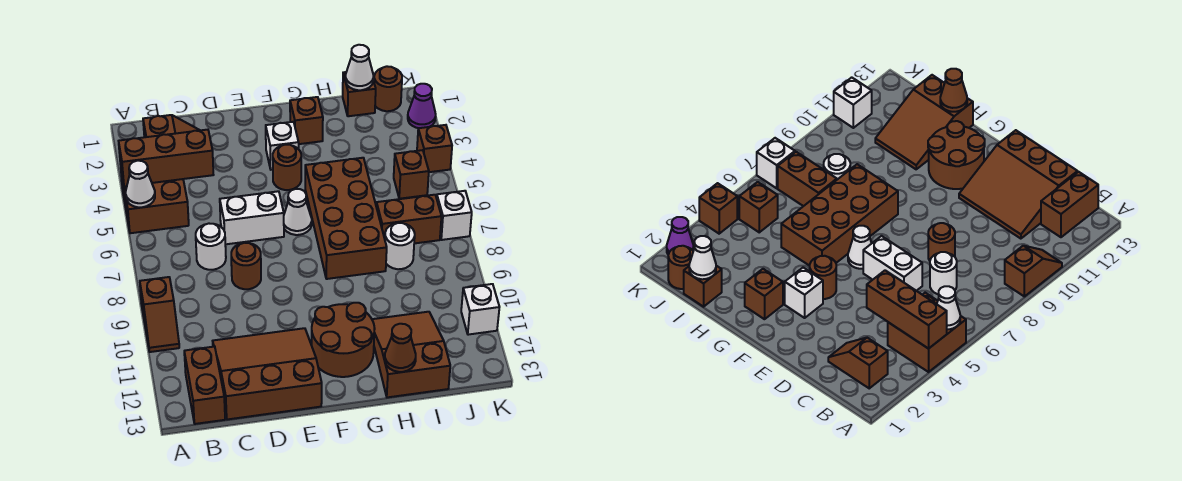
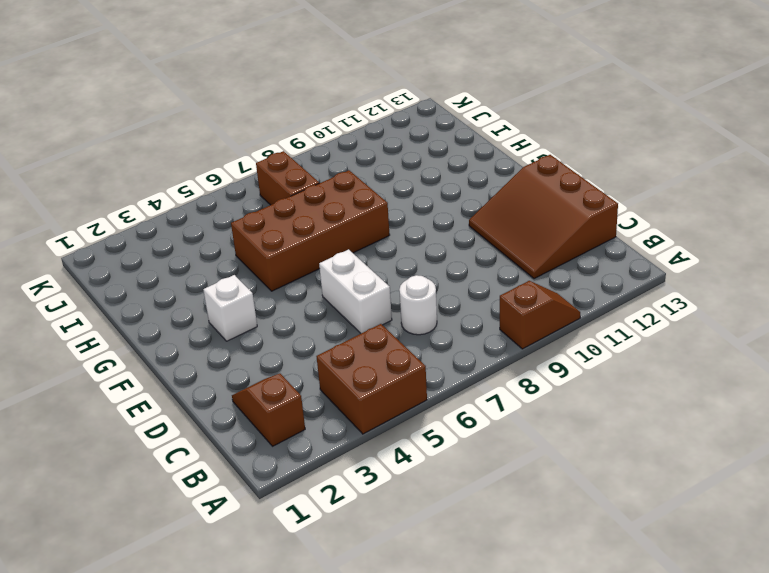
none -> brown 1x2 brick [184,347,225,424]
none -> brown 1x1 round brick [231,243,261,289]
none -> brown 1x1 round brick [273,145,301,190]

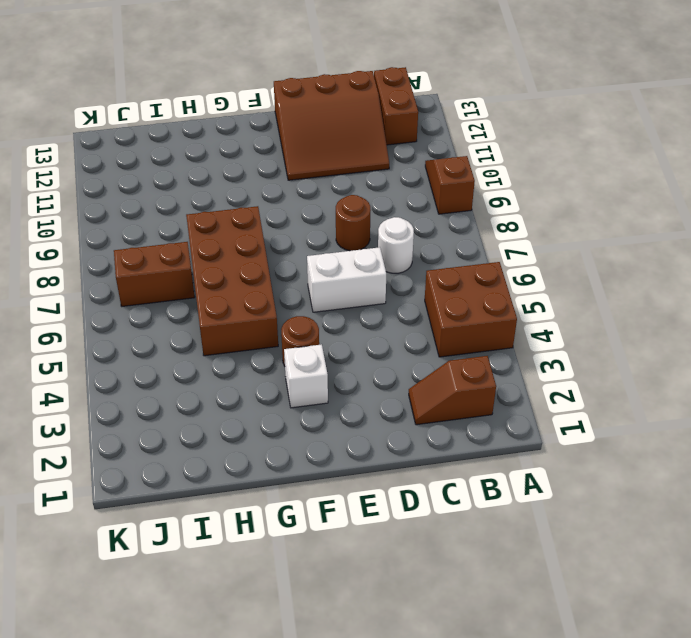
none -> white 1x1 cone [284,189,312,235]
none -> brown 2x2 round brick [312,303,375,377]
none -> brown 1x1 brick [290,97,323,144]

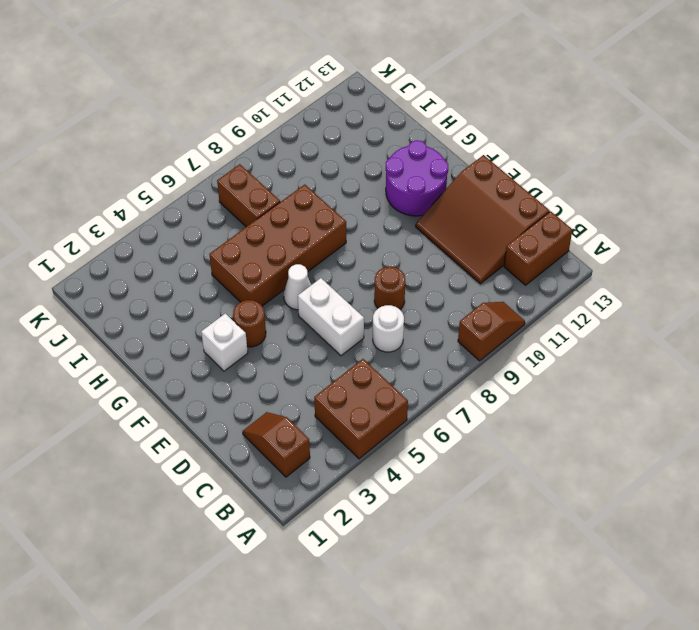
purple 2x2 round brick [386,140,448,216] -> brown 2x2 round brick [312,303,375,377]
none -> brown 1x1 brick [290,97,323,144]
none -> brown 2x3 slope [372,312,450,397]
none -> brown 1x1 brick [343,72,376,116]

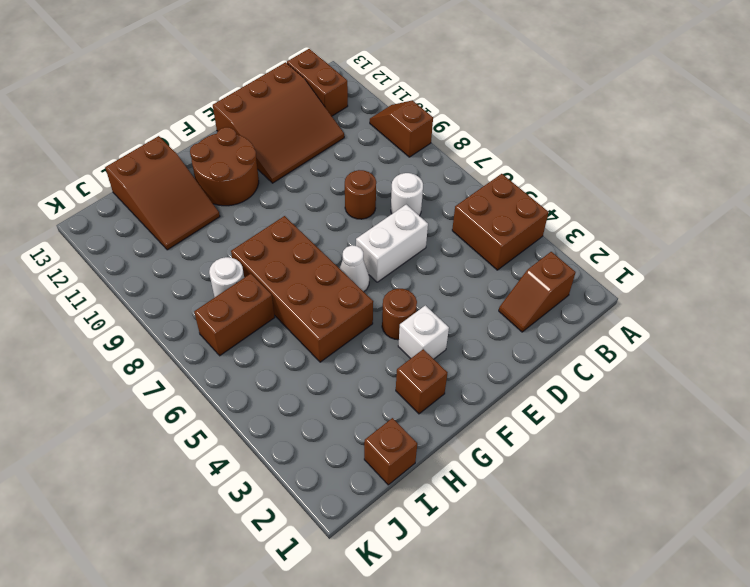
none -> brown 1x1 round brick [374,66,402,111]
none -> brown 1x1 brick [394,150,429,199]
none -> purple 1x1 cone [408,84,436,128]

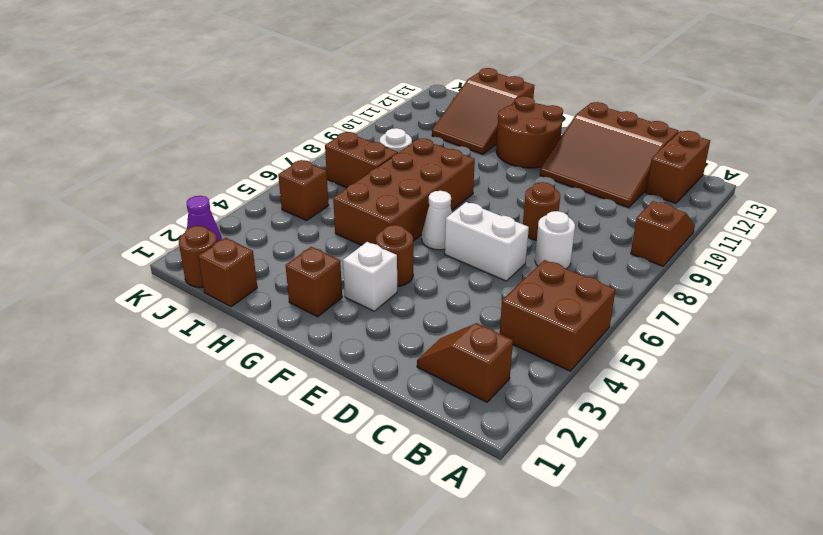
none -> brown 1x1 brick [417,125,452,172]
none -> white 1x1 brick [437,191,472,240]
none -> white 1x1 brick [461,284,499,335]

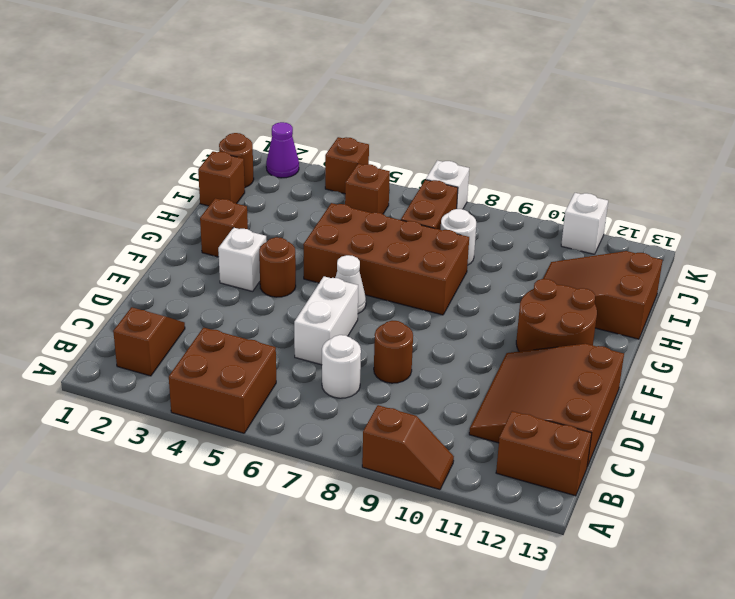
none -> brown 1x3 brick [119,130,213,186]
none -> white 1x1 cone [126,161,155,207]
none -> brown 1x1 cone [385,324,416,372]

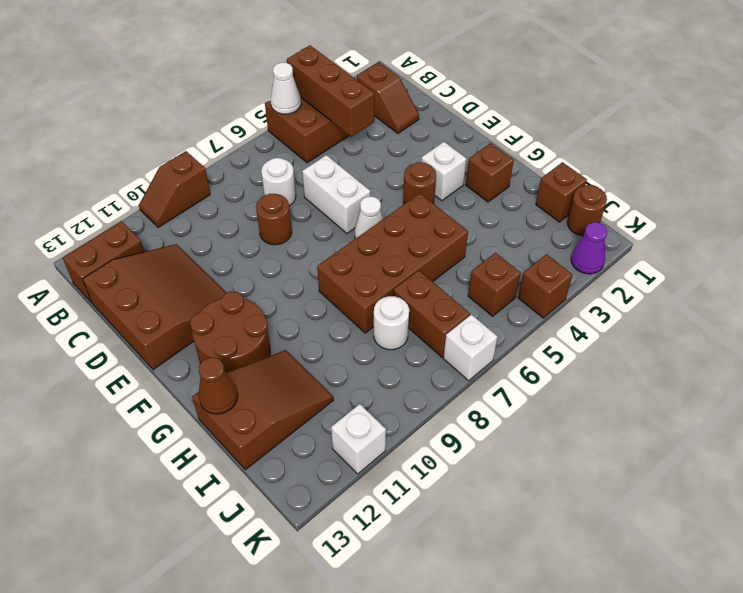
none -> white 1x1 cone [345,45,373,90]

